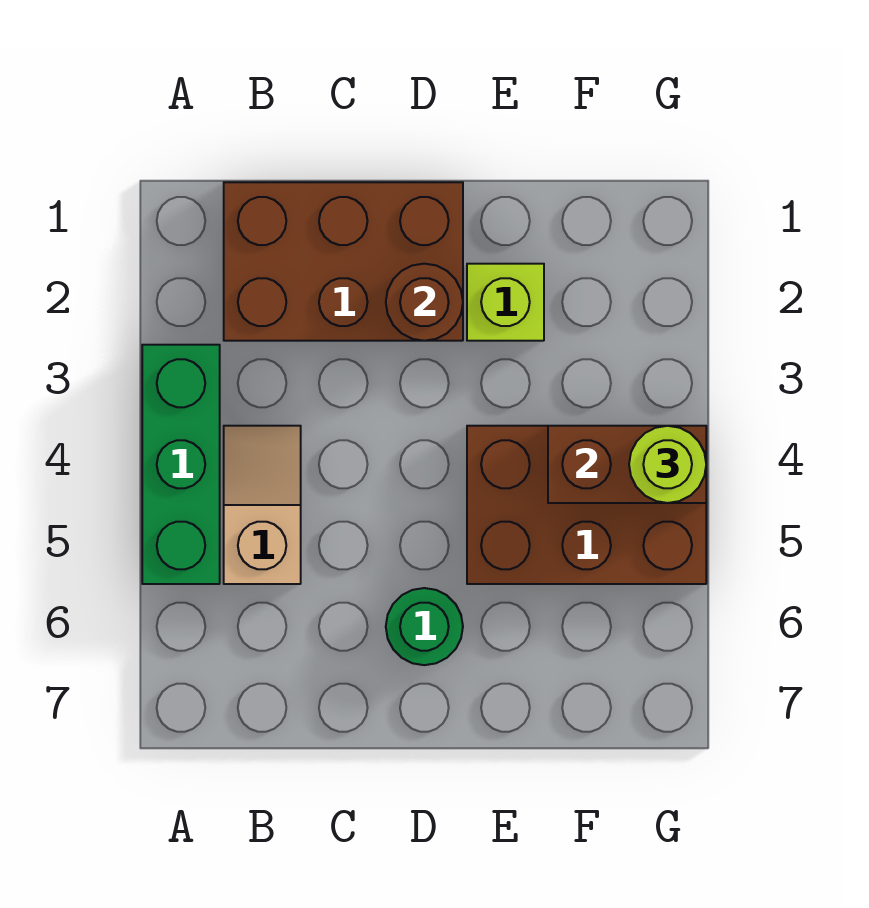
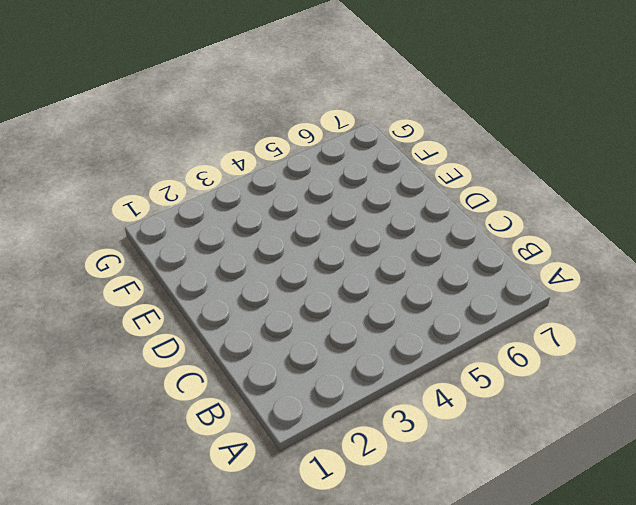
none -> green 1x3 brick [142,345,220,584]
none -> brown 2x3 brick [224,182,463,341]

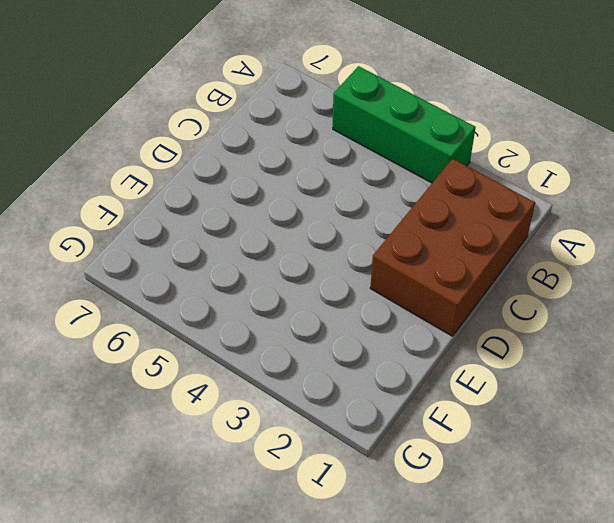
none -> tan 1x2 slope [224,426,301,584]
none -> green 1x1 round brick [386,588,463,665]

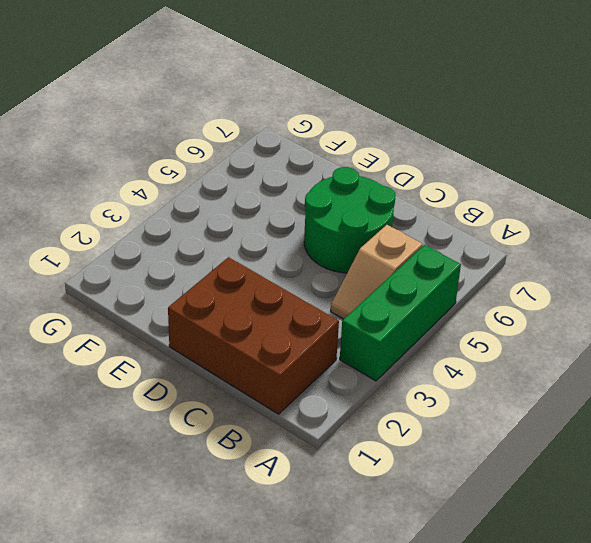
green 2x2 round brick [304,167,396,273] -> green 1x1 round brick [386,588,463,665]
none -> lime 1x1 brick [467,264,544,341]
none -> brown 2x3 brick [467,426,706,584]

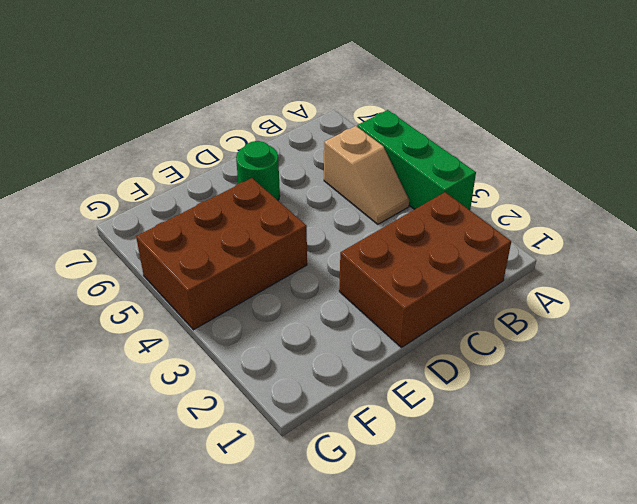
none -> lime 1x1 brick [467,264,544,341]
none -> brown 1x1 round brick [386,264,463,341]

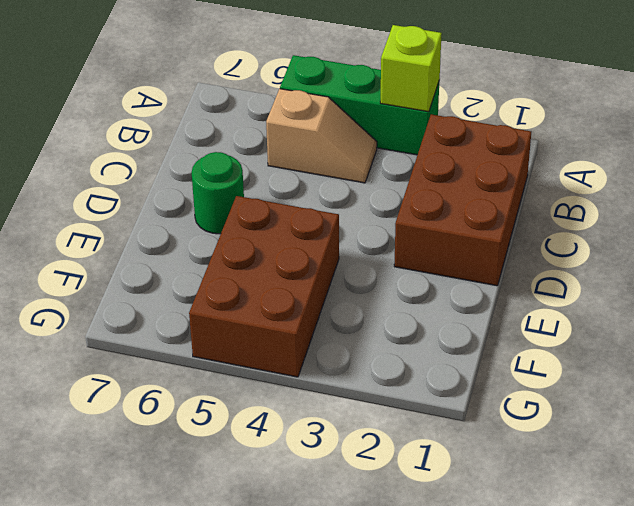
lime 1x1 brick [380,25,442,112] -> lime 1x1 brick moved to [467,264,544,341]
none -> brown 1x1 round brick [386,264,463,341]
none -> brown 1x2 brick [548,426,706,503]

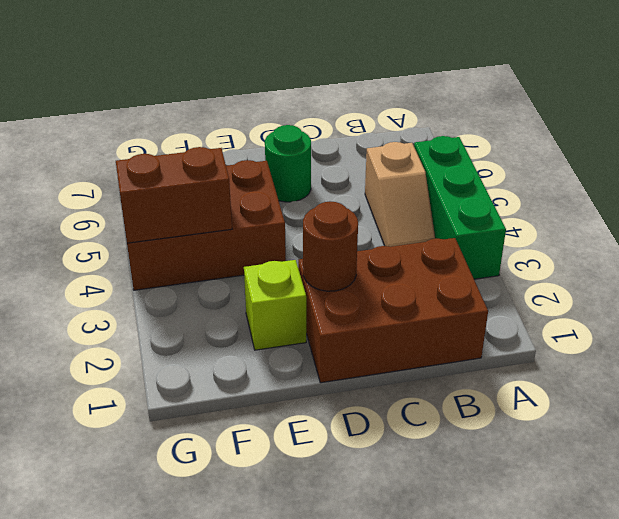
none -> lime 1x1 round brick [629,426,706,503]

